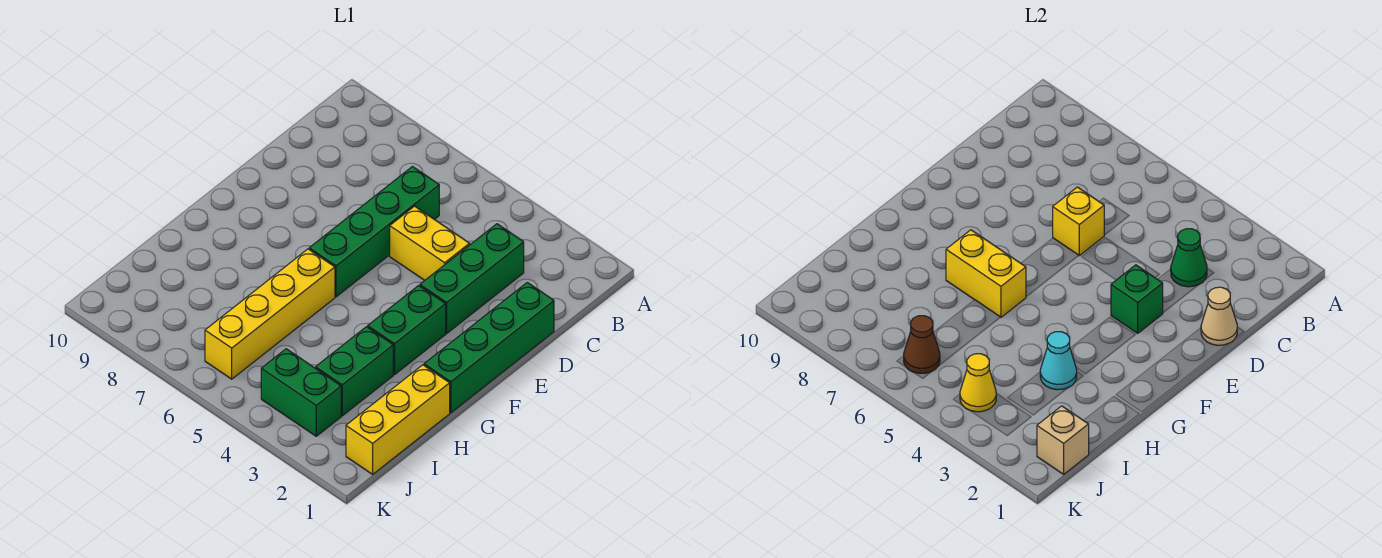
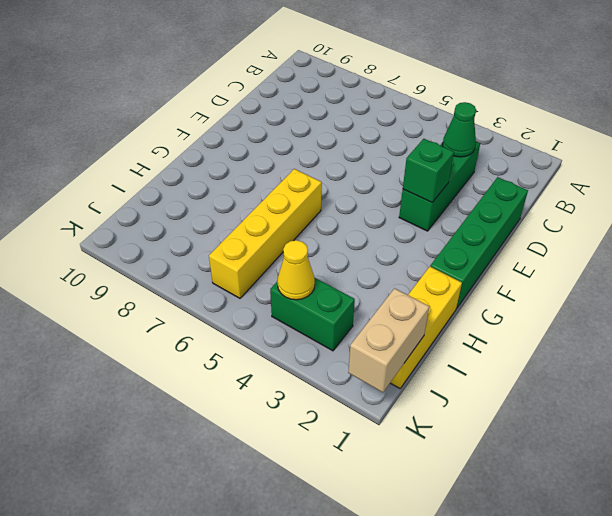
tan 1x2 brick [348,288,429,392] -> tan 1x1 brick [1037,406,1089,474]
none -> green 1x4 brick [309,167,439,297]
none -> yellow 1x2 brick [390,206,470,280]
none -> green 1x2 brick [368,286,446,375]

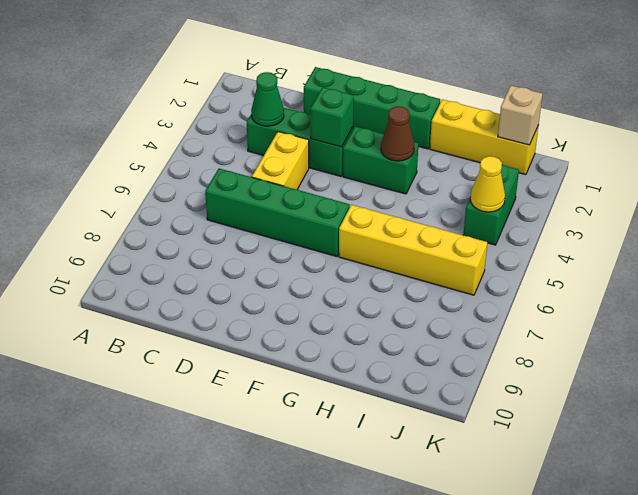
brown 1x1 cone [381,106,414,161] -> brown 1x1 cone moved to [904,316,940,373]
none -> green 1x2 brick [316,327,393,416]
none -> tan 1x1 cone [1201,287,1237,345]
none -> yellow 1x1 brick [1053,187,1104,256]

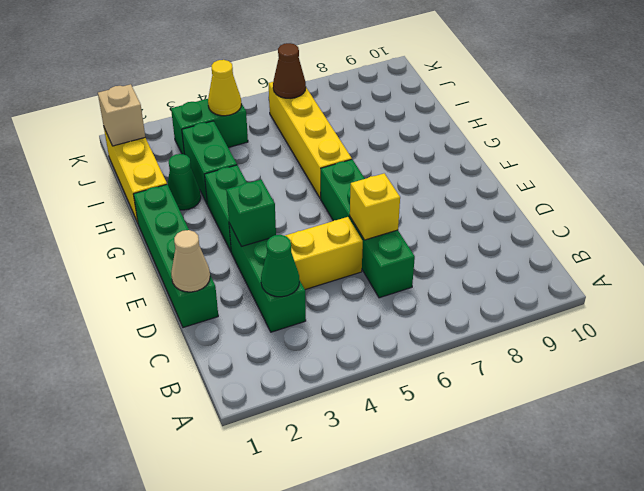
green 1x1 cone [168,154,201,210] -> none
none -> yellow 1x2 brick [946,230,1026,317]
none -> cyan 1x1 cone [1040,332,1077,390]

